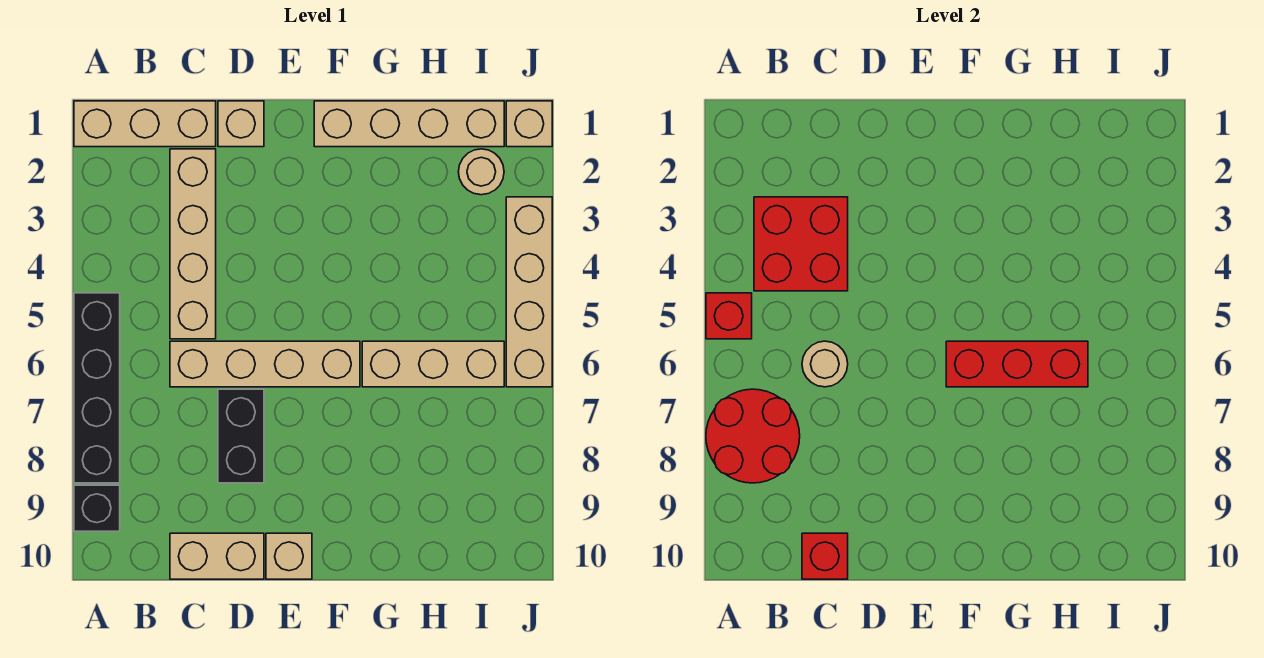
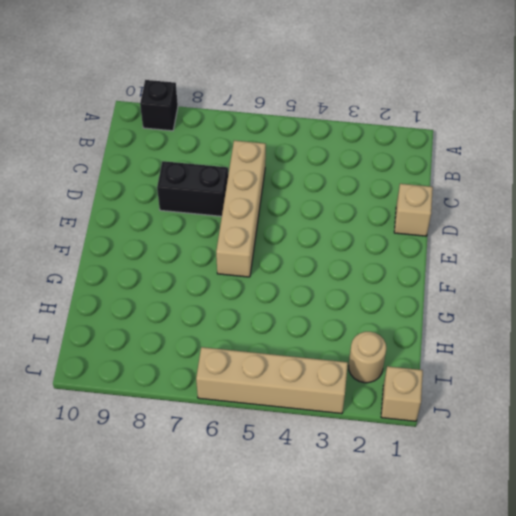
none -> tan 1x3 brick [74,101,216,147]
none -> black 1x4 brick [74,293,120,483]
none -> tan 1x4 brick [170,149,216,339]

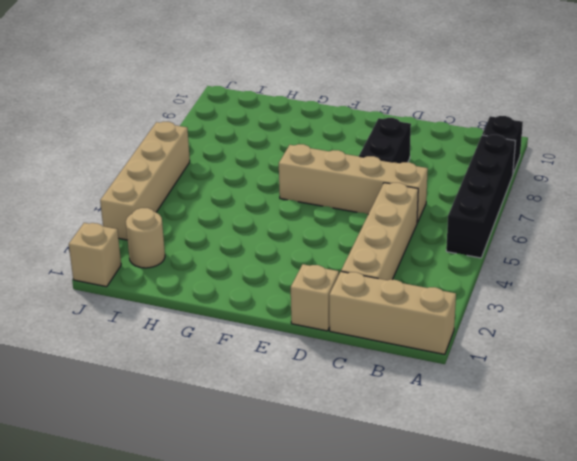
none -> tan 1x2 brick [170,533,264,579]
none -> tan 1x1 brick [266,533,312,579]
none -> tan 1x4 brick [314,101,504,147]

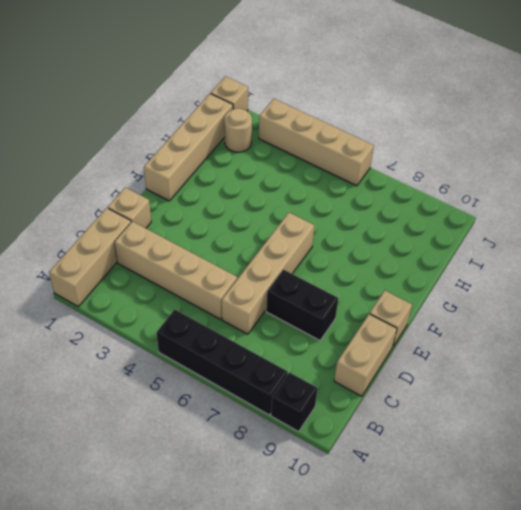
none -> tan 1x3 brick [362,341,504,387]
none -> red 1x1 brick [706,293,752,339]
none -> red 2x2 round brick [706,389,800,483]

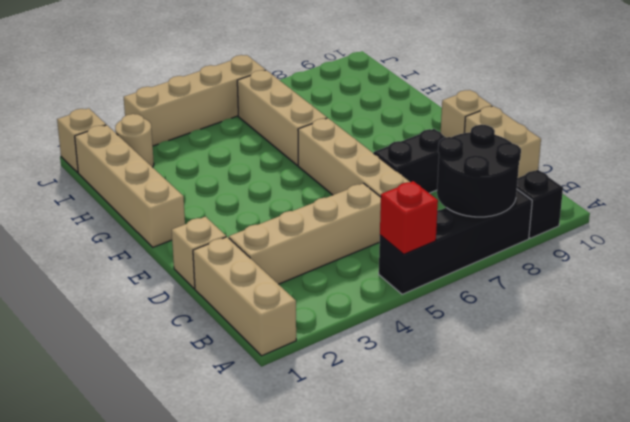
black 2x2 round brick [437,125,521,217] -> red 2x2 round brick [706,389,800,483]
none -> red 2x2 brick [754,197,848,291]
none -> tan 1x1 round brick [802,341,848,387]
none -> red 1x1 brick [802,533,848,579]

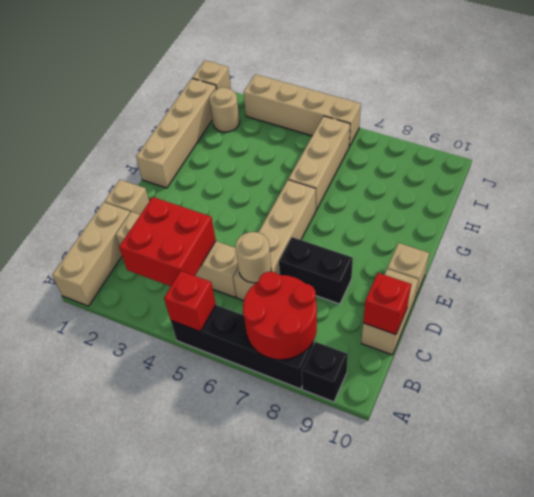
none -> red 1x3 brick [946,341,1088,387]

